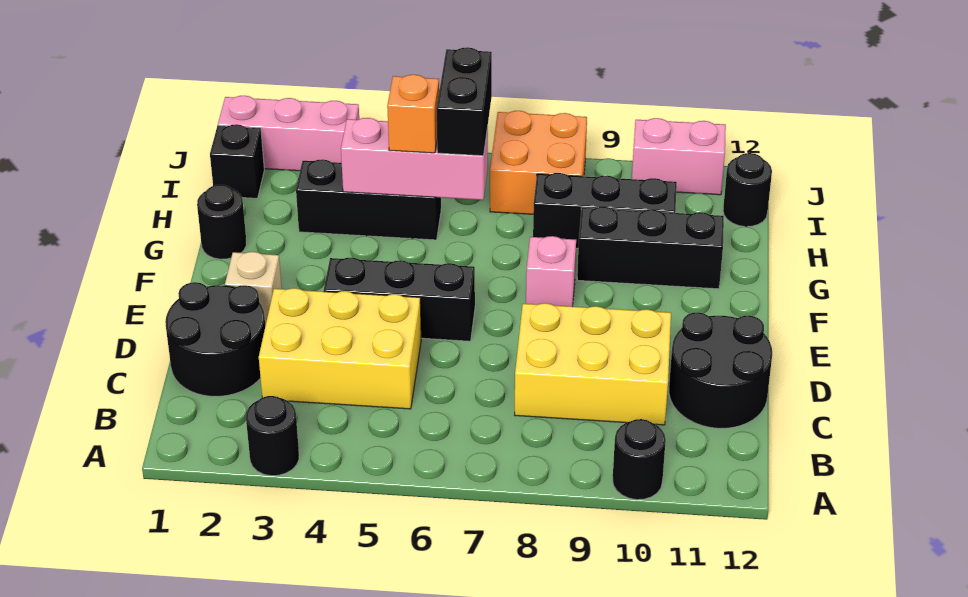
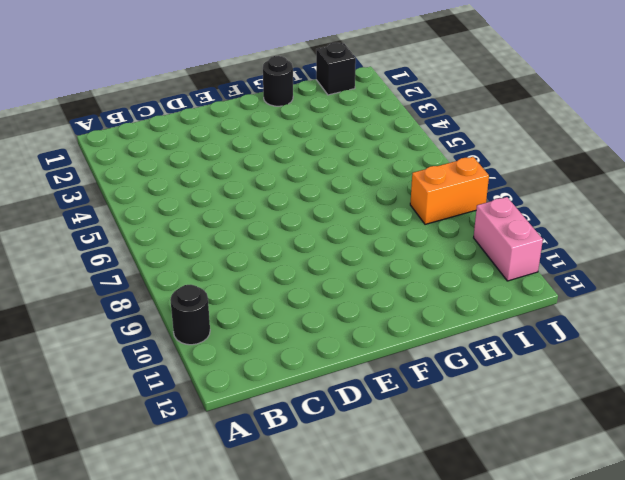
orange 1x2 brick [410,157,489,224] -> orange 2x2 brick [490,111,587,214]
none -> black 1x1 round brick [246,396,299,476]
none -> black 2x2 round brick [165,282,265,396]
none -> yellow 2x3 brick [259,288,421,409]

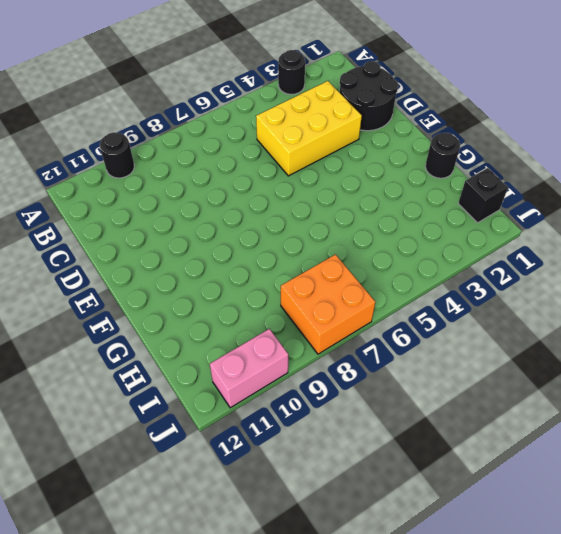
none -> yellow 2x3 brick [515,303,671,425]
none -> black 2x2 round brick [669,312,772,428]
none -> tan 1x1 brick [225,252,282,326]

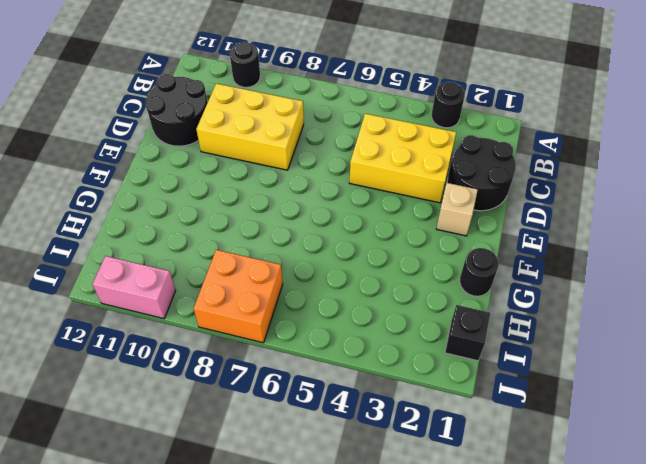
none -> black 1x3 brick [324,258,475,341]
none -> pink 1x1 brick [526,236,576,306]
none -> black 1x3 brick [577,207,724,289]

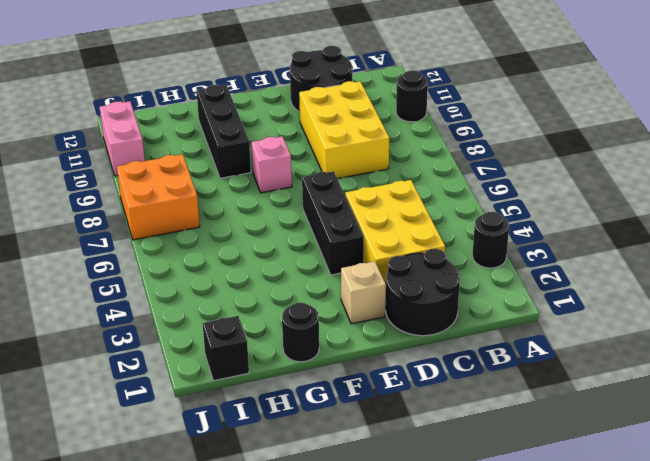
none -> black 1x3 brick [296,159,441,240]
none -> black 1x3 brick [533,173,677,248]
none -> black 1x1 round brick [723,153,772,227]

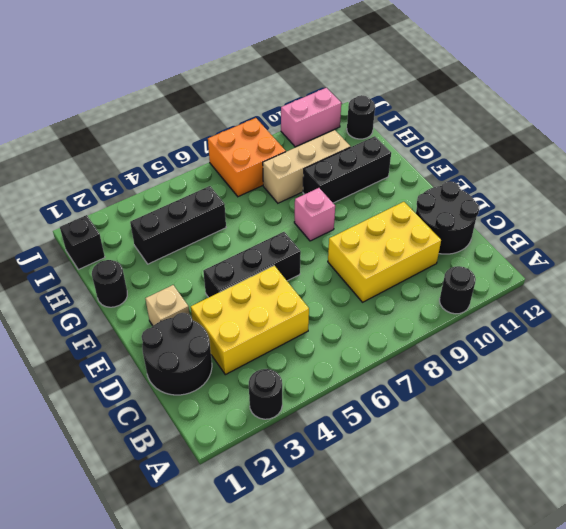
tan 1x3 brick [263,130,351,203] -> black 1x3 brick [533,173,677,248]
none -> pink 1x3 brick [218,96,359,171]
none -> pink 1x3 brick [341,118,488,200]
none -> orange 1x1 brick [387,75,439,153]

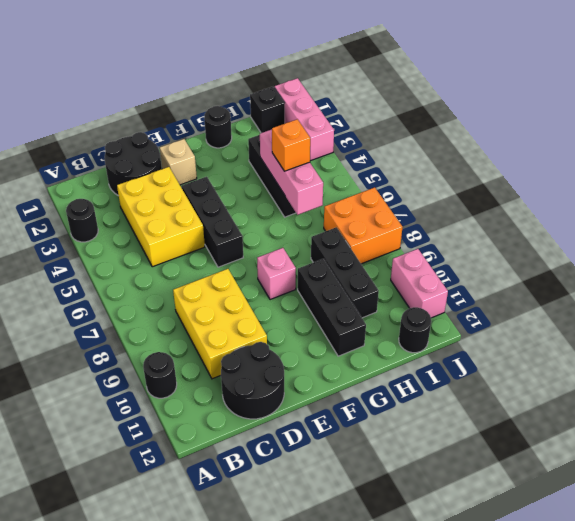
none -> black 1x2 brick [437,47,492,156]

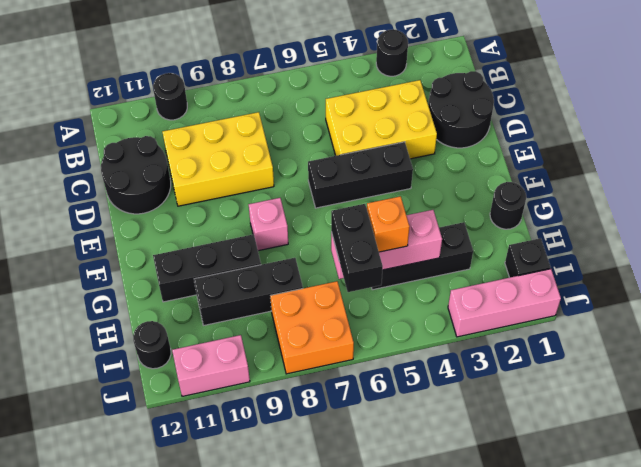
none -> tan 1x1 brick [225,252,282,326]

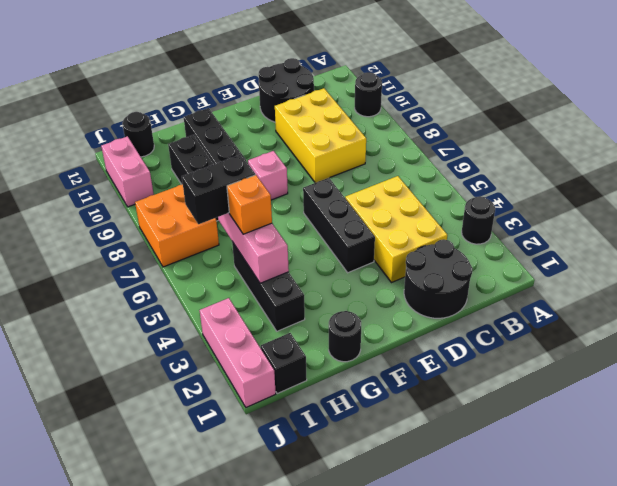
none -> tan 1x1 brick [225,252,282,326]

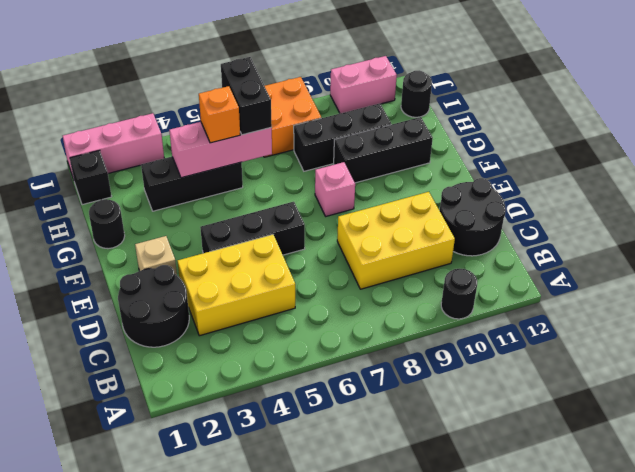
none -> black 1x1 round brick [246,396,299,476]

